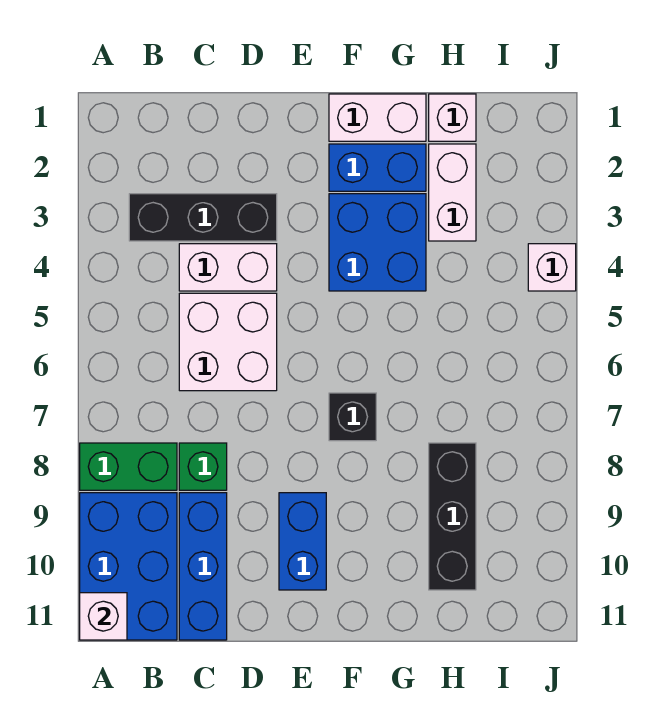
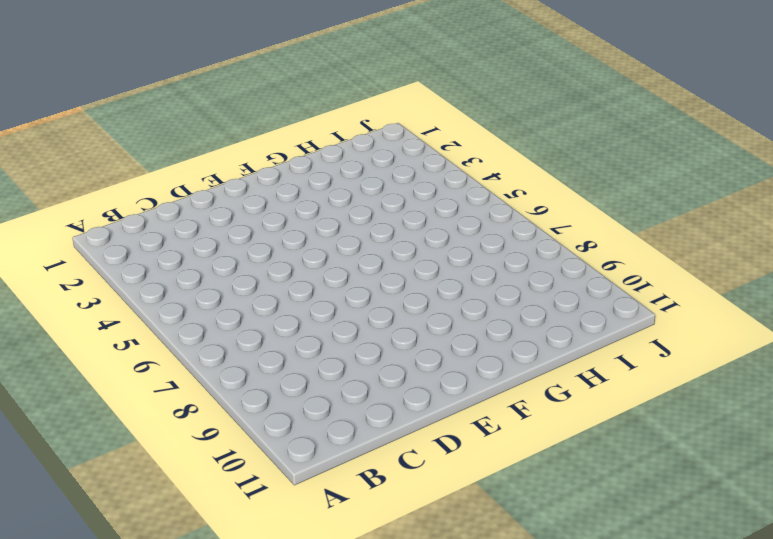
none -> green 1x2 brick [80,443,177,490]
none -> blue 2x3 brick [80,493,177,640]
none -> black 1x3 brick [129,194,277,241]

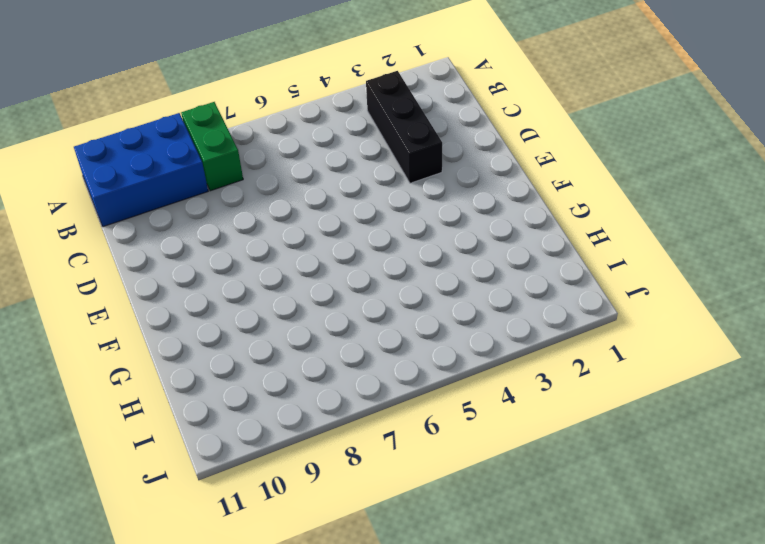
none -> white 1x2 brick [179,244,277,291]
none -> white 2x2 brick [179,293,277,391]
none -> green 1x1 brick [179,443,227,490]

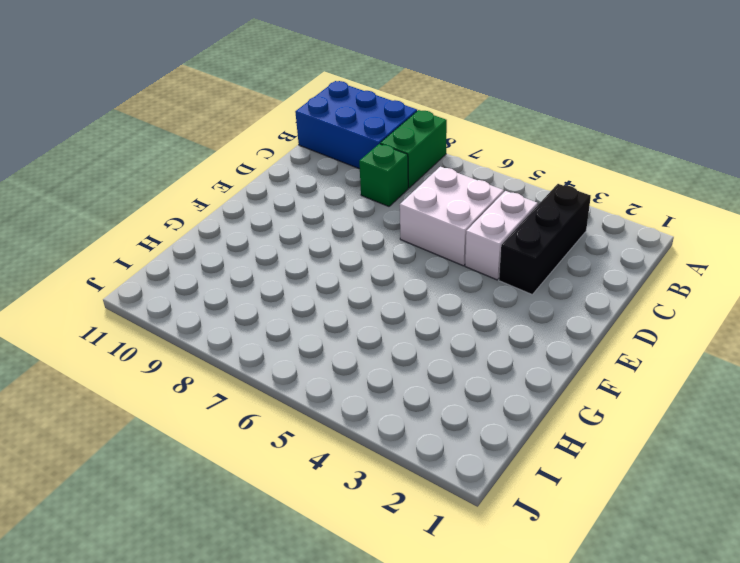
none -> blue 1x3 brick [179,493,227,640]
none -> blue 1x2 brick [279,493,326,590]
none -> white 1x2 brick [329,94,426,141]

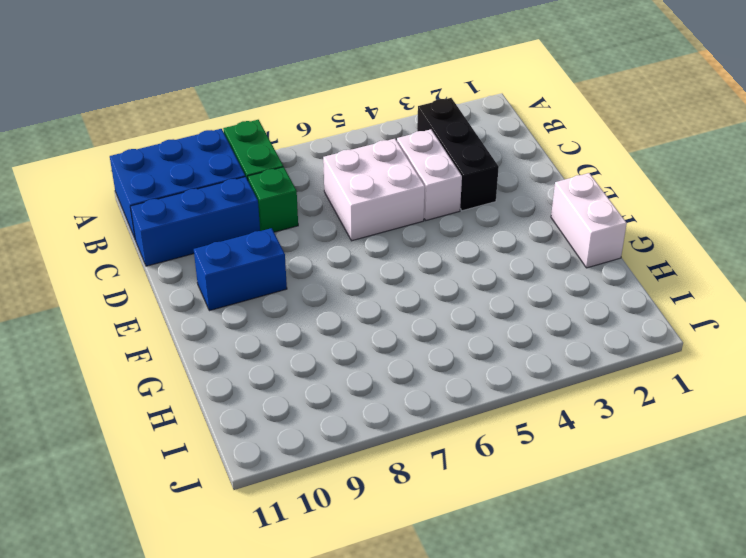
none -> blue 1x2 brick [329,144,426,191]
none -> blue 2x2 brick [329,194,426,291]
none -> black 1x1 brick [329,393,376,441]

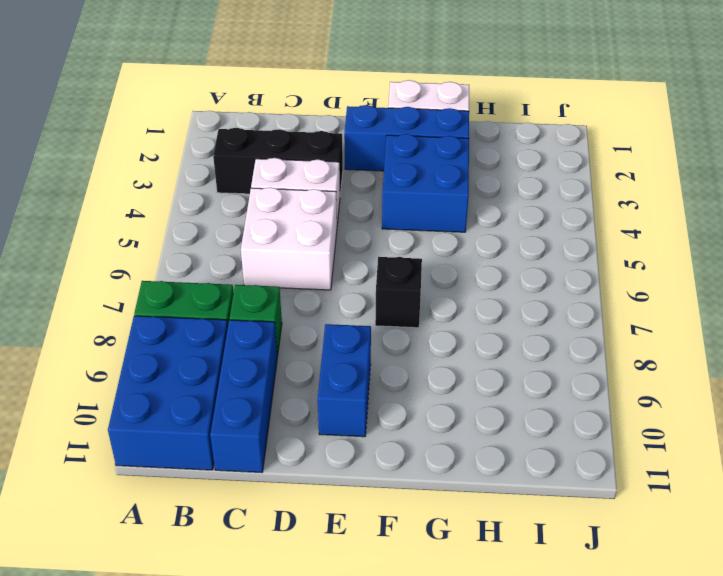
blue 1x3 brick [344,105,469,171] -> blue 1x2 brick [329,144,426,191]
none -> white 1x1 brick [429,94,476,141]
none -> white 1x2 brick [429,144,476,241]
none -> black 1x3 brick [429,443,476,590]

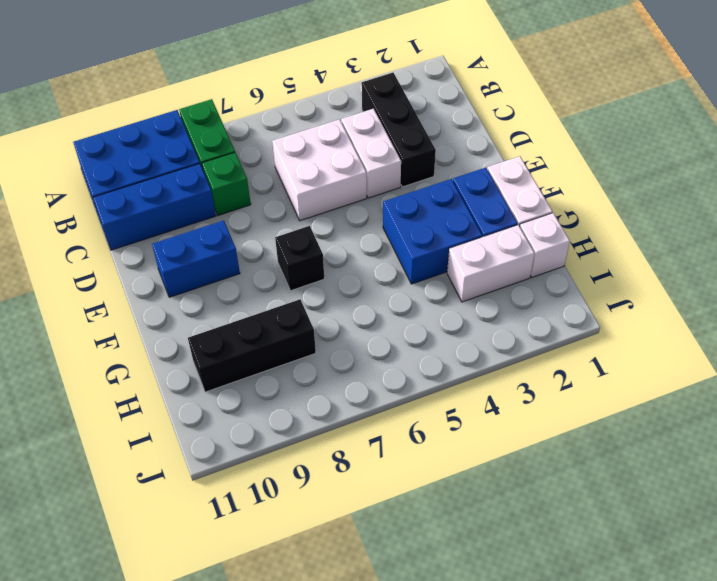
none -> white 1x1 brick [528,244,576,291]
none -> white 1x1 brick [80,593,127,640]

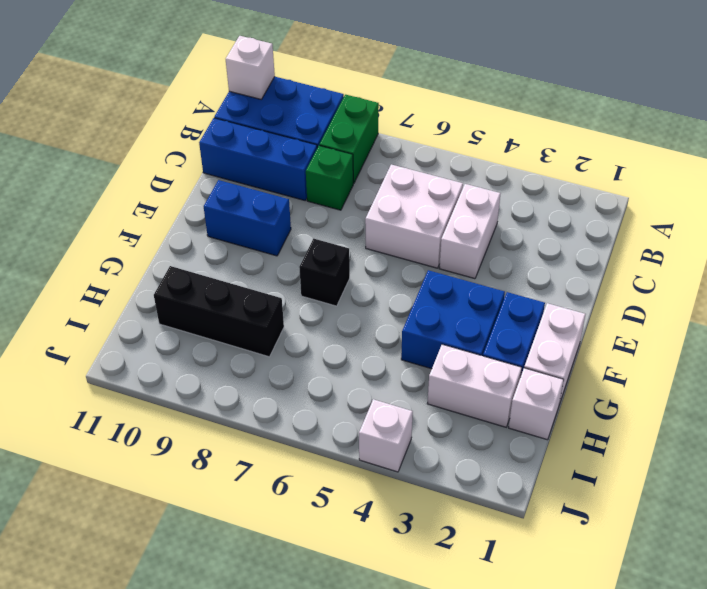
none -> black 1x3 brick [129,194,277,241]

